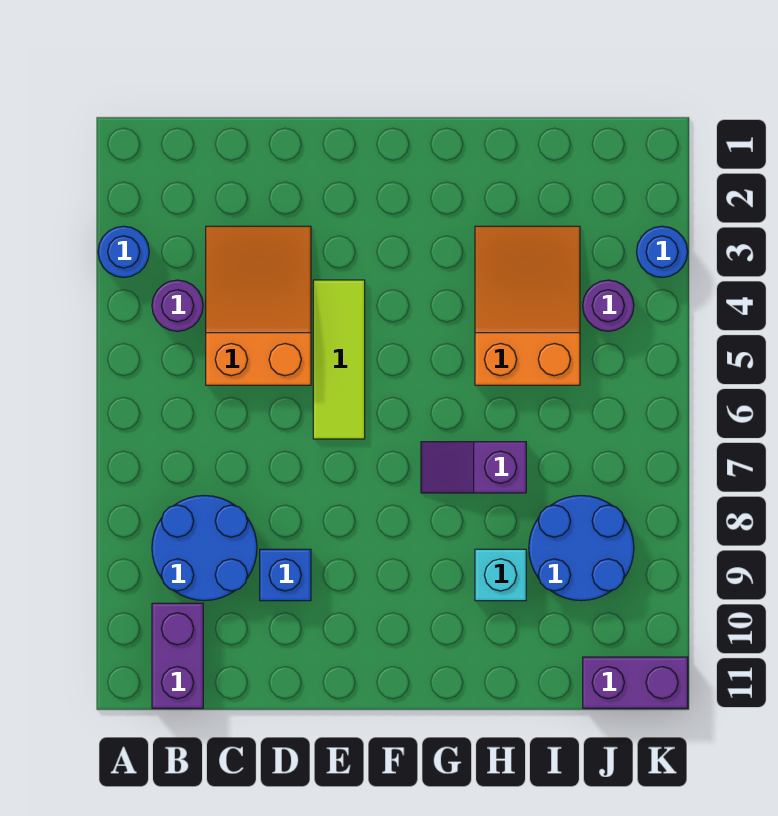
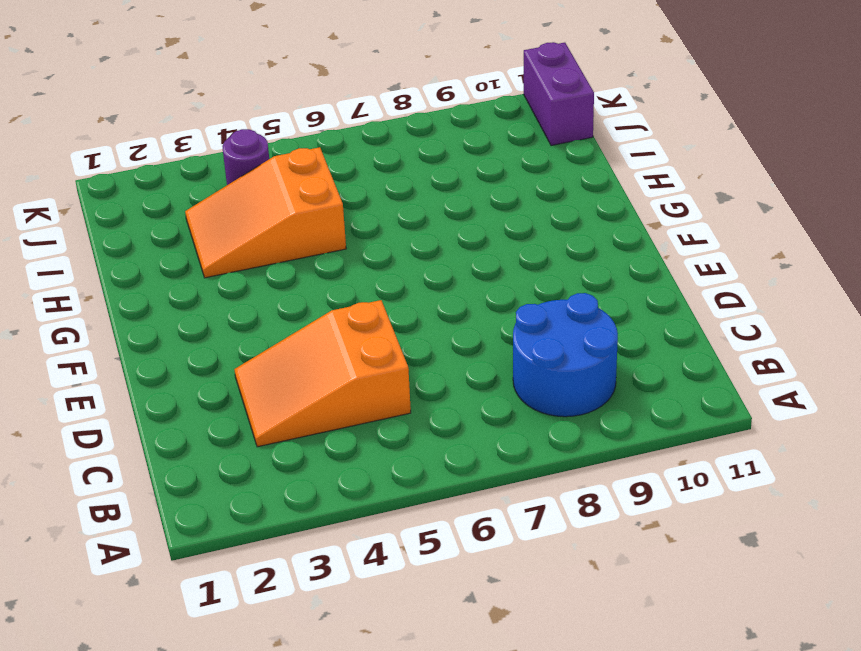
none -> blue 1x1 round brick [98,226,149,278]
none -> purple 1x1 round brick [152,280,203,331]
none -> purple 1x2 brick [152,603,203,708]

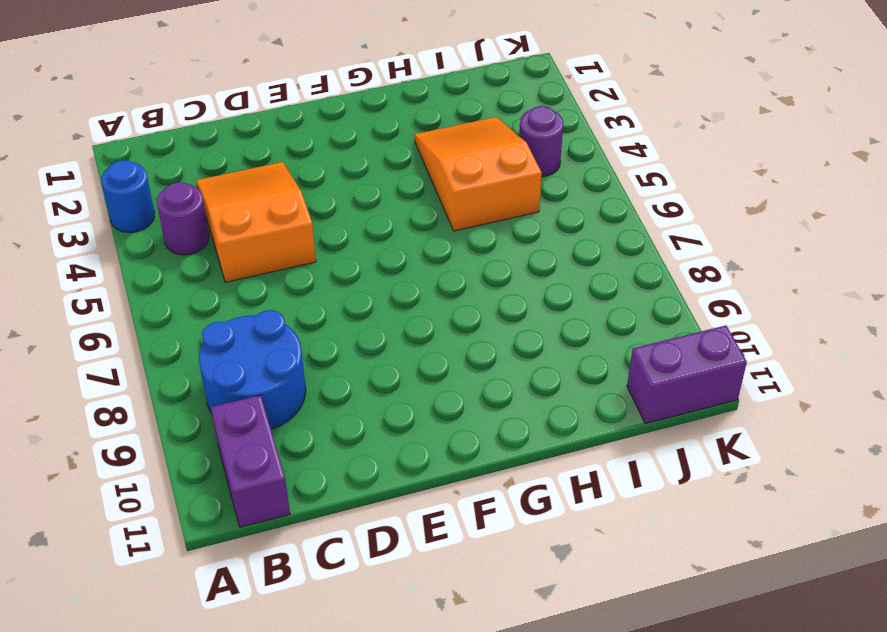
none -> blue 1x1 brick [260,549,311,601]
none -> lime 1x3 tile [313,280,365,439]
none -> purple 1x2 slope [421,442,526,493]

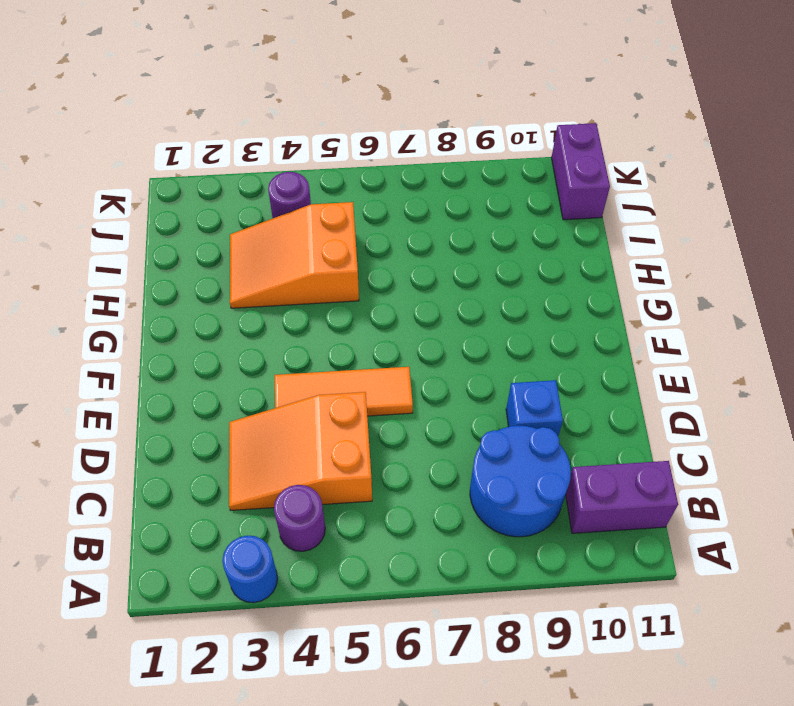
orange 1x3 tile [275,367,413,416] -> lime 1x3 tile [313,280,365,439]
none -> purple 1x2 slope [421,442,526,493]
none -> cyan 1x1 brick [475,549,526,601]
none -> blue 2x2 round brick [529,496,634,601]

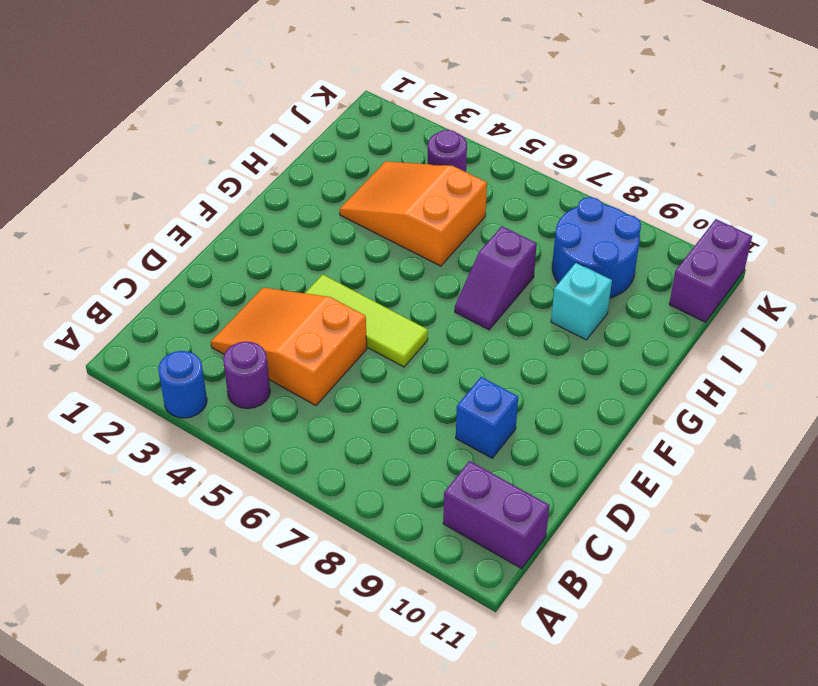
none -> blue 2x2 round brick [152,496,257,601]
none -> blue 1x1 round brick [637,226,688,277]

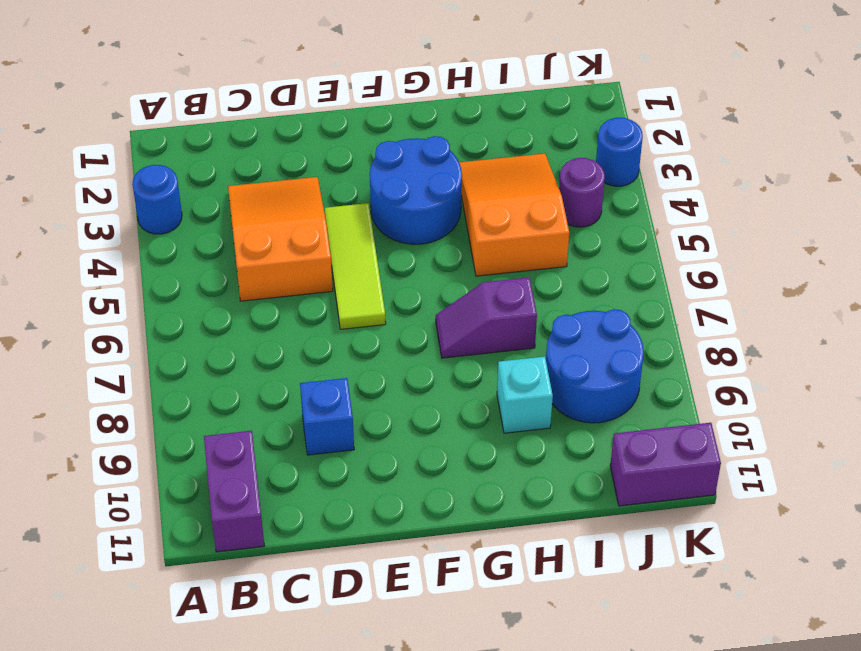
blue 2x2 round brick [370,136,462,244] -> blue 2x2 round brick moved to [152,496,257,601]
none -> purple 1x1 round brick [152,280,203,331]

